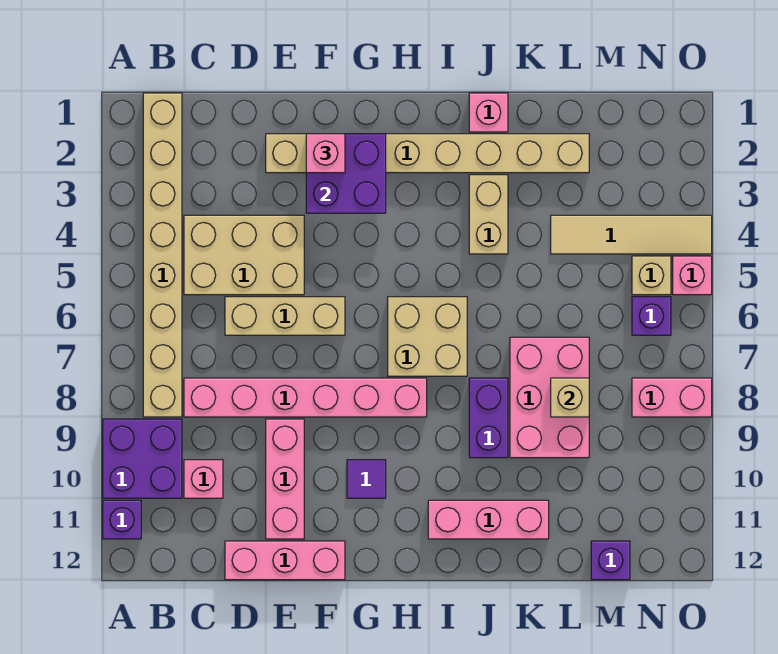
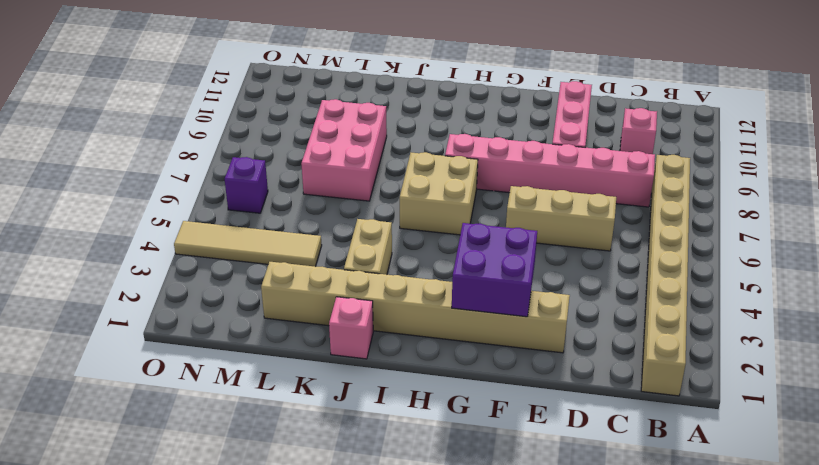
none -> purple 2x2 brick [103,419,182,498]
none -> purple 1x1 brick [103,500,141,539]
none -> tan 2x3 brick [184,215,304,295]

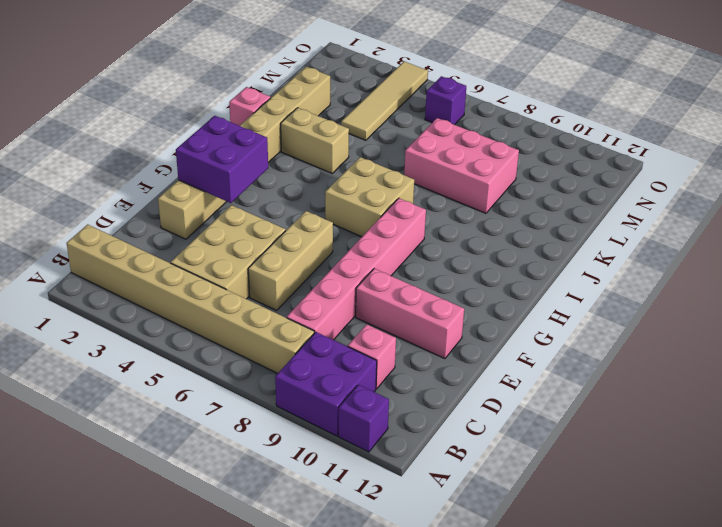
none -> pink 1x3 brick [225,541,345,580]
none -> purple 1x1 tile [347,460,386,498]
none -> pink 1x3 brick [428,500,549,539]

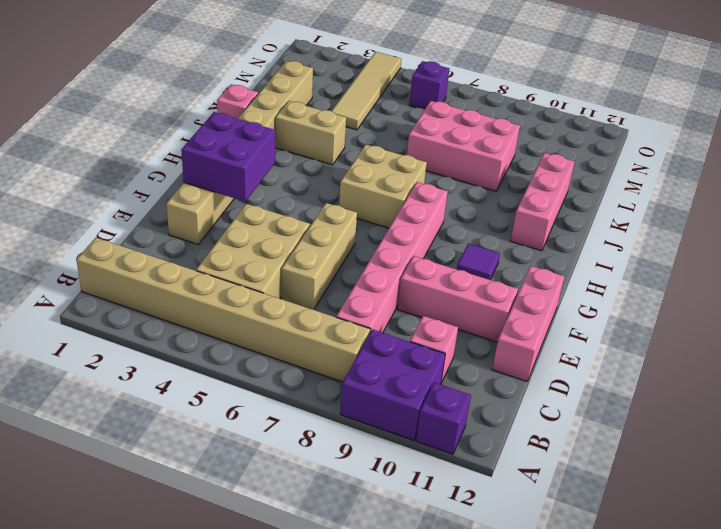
none -> purple 1x2 brick [469,378,508,458]
none -> purple 1x1 brick [591,541,630,580]
none -> tan 1x1 brick [632,256,671,295]

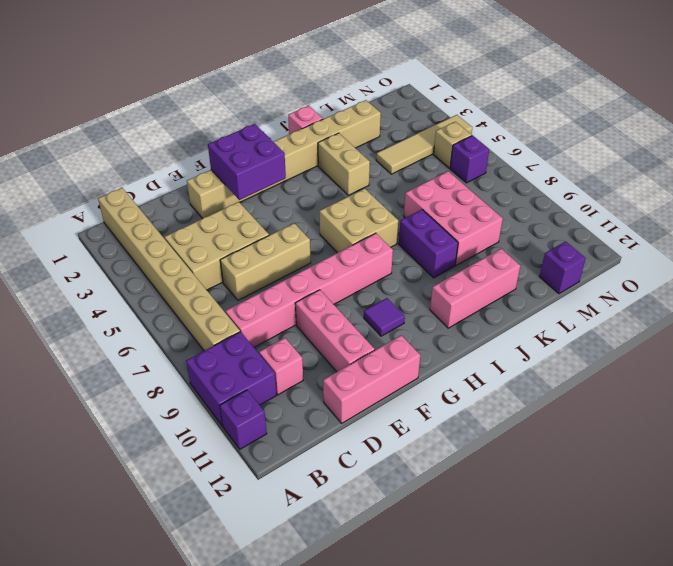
none -> pink 1x2 brick [632,378,712,417]
none -> pink 1x1 brick [673,256,712,295]
none -> tan 1x1 brick [551,378,589,417]

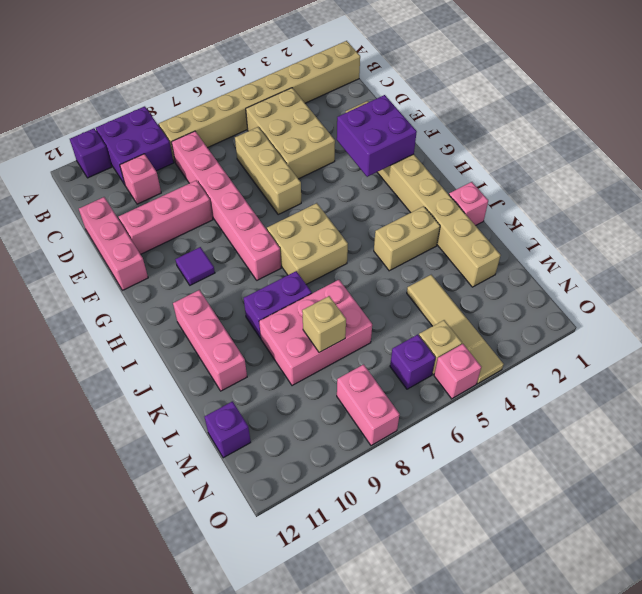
none -> pink 1x1 brick [306,134,345,173]

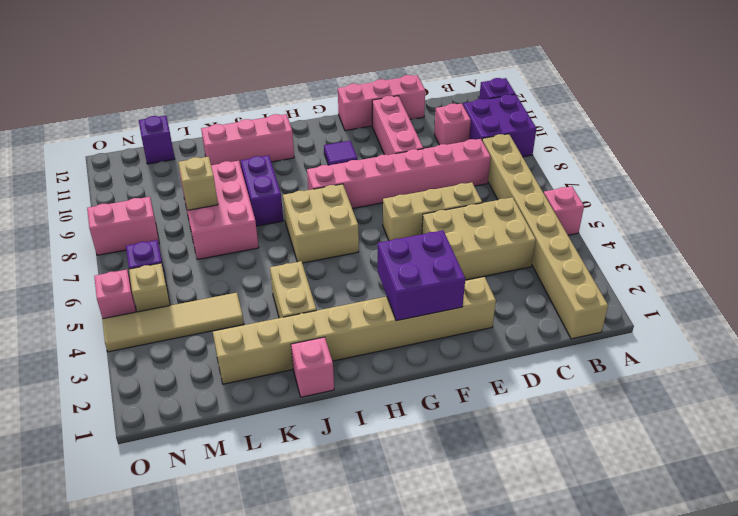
pink 1x1 brick [544,186,584,235] -> pink 1x1 brick moved to [306,134,345,173]

